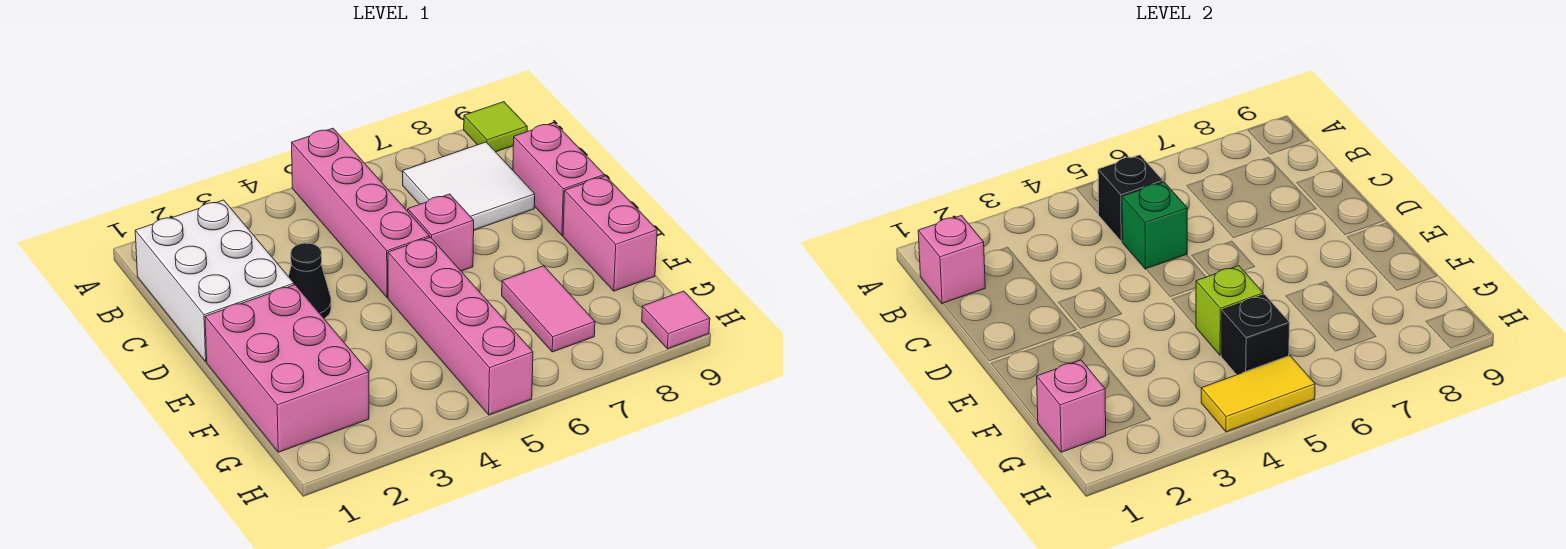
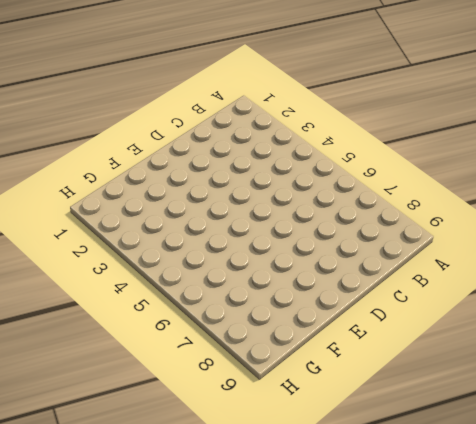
none -> pink 1x4 brick [292,128,429,297]
none -> lime 1x1 tile [464,102,527,152]
none -> white 2x3 brick [135,200,294,362]

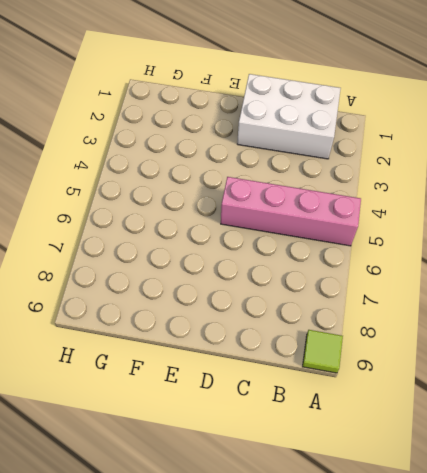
none -> white 2x2 tile [403,142,535,230]
none -> pink 1x2 brick [513,122,604,235]
none -> black 1x1 cone [288,243,331,319]

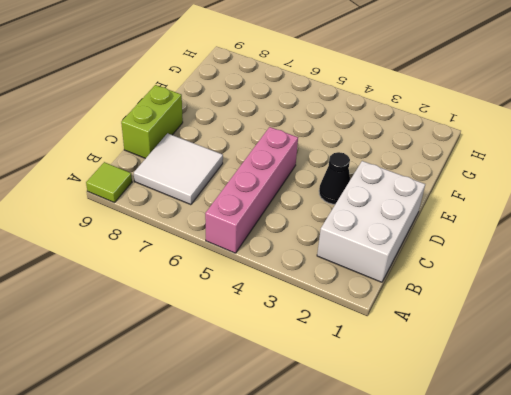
lime 1x2 brick [121,85,183,159] -> pink 1x2 brick [513,122,604,235]
none -> pink 1x1 brick [408,194,474,271]
none -> pink 2x3 brick [205,285,369,452]
none -> pink 1x4 brick [388,237,533,415]

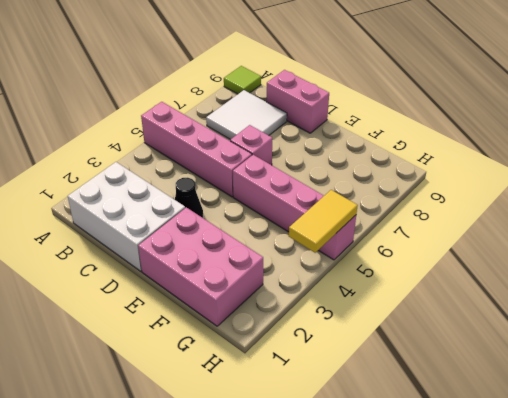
none -> pink 1x2 brick [563,176,657,291]
none -> pink 1x2 tile [502,266,595,352]
none -> pink 1x1 tile [642,291,710,349]

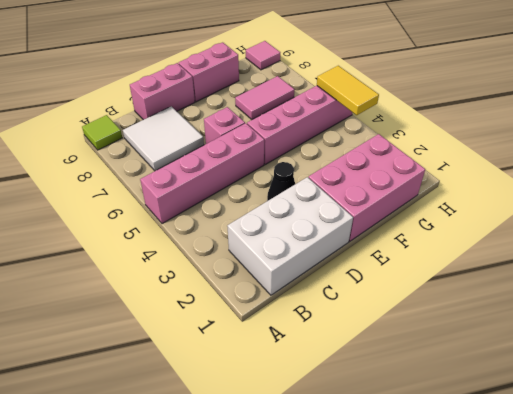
none -> pink 1x1 brick [918,216,985,304]
none -> black 1x1 brick [1098,155,1163,241]
none -> green 1x1 brick [1122,182,1187,269]

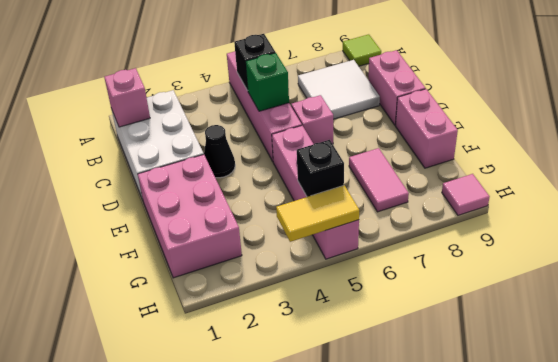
none -> lime 1x1 brick [1196,266,1263,355]
none -> pink 1x1 brick [1037,360,1106,452]

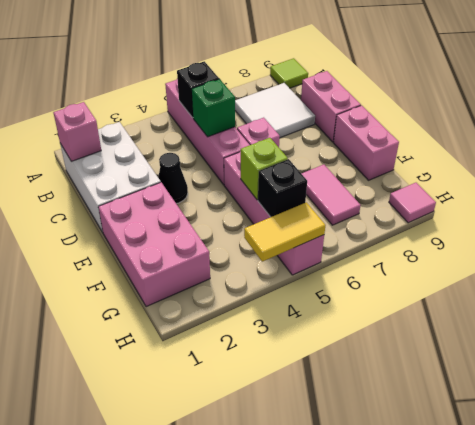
none -> pink 1x1 brick [1037,360,1106,452]

